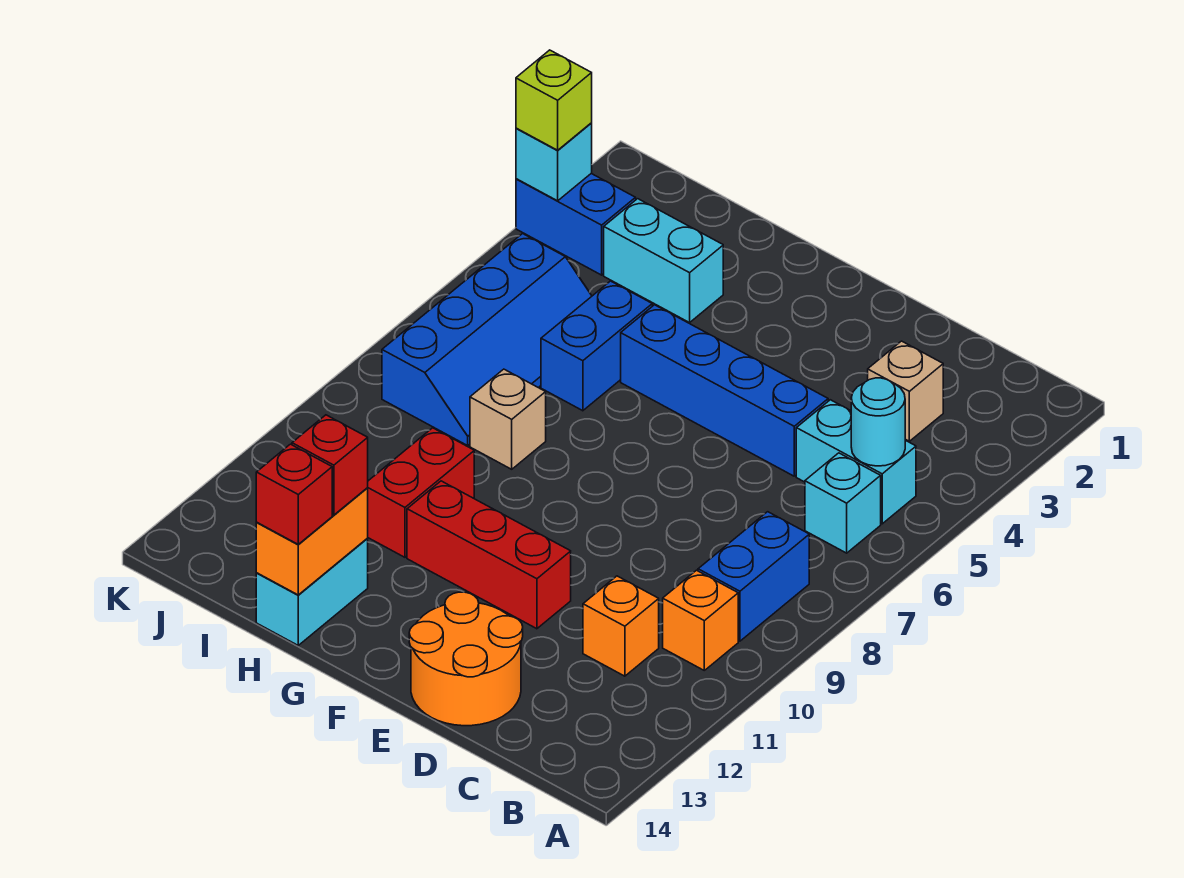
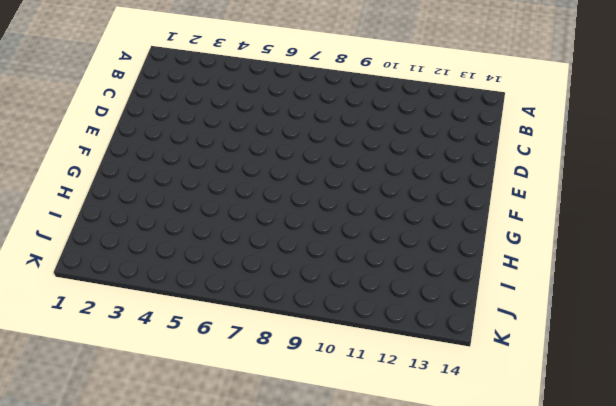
none -> cyan 1x2 brick [796,400,916,524]
none -> cyan 1x1 brick [805,453,881,553]
none -> blue 1x2 brick [698,512,809,641]

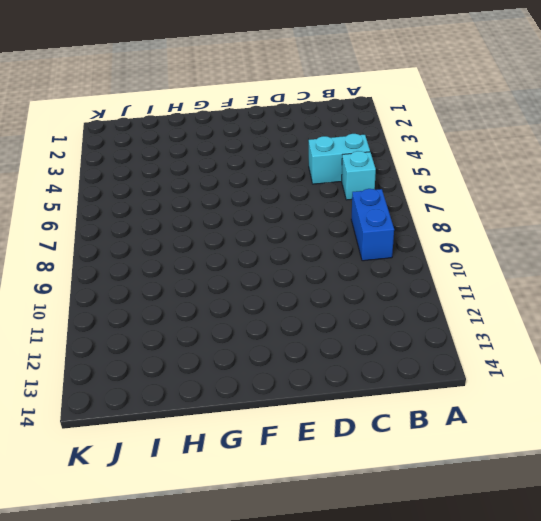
none -> orange 1x1 brick [663,570,738,670]
none -> tan 1x1 brick [868,341,943,441]
none -> orange 1x1 brick [583,576,659,676]

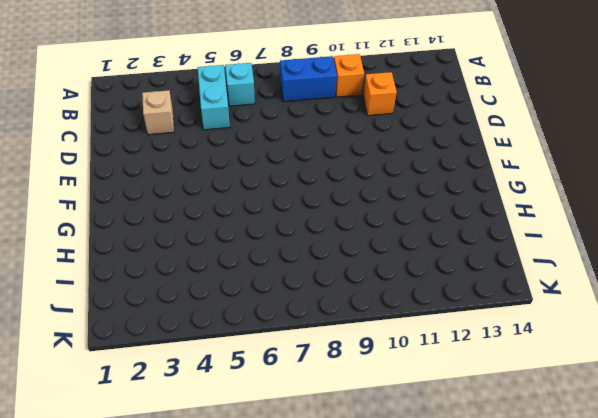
none -> blue 1x4 brick [621,305,828,476]
none -> orange 2x2 round brick [409,592,523,726]
none -> red 1x3 brick [407,481,571,629]

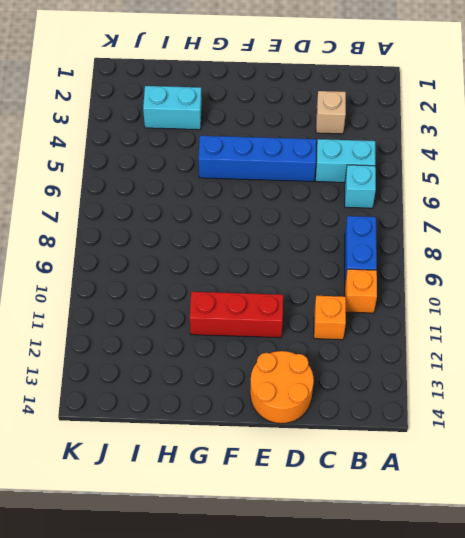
none -> blue 1x2 brick [541,281,652,411]
none -> tan 1x1 brick [470,369,546,469]
none -> red 1x2 brick [368,428,474,557]

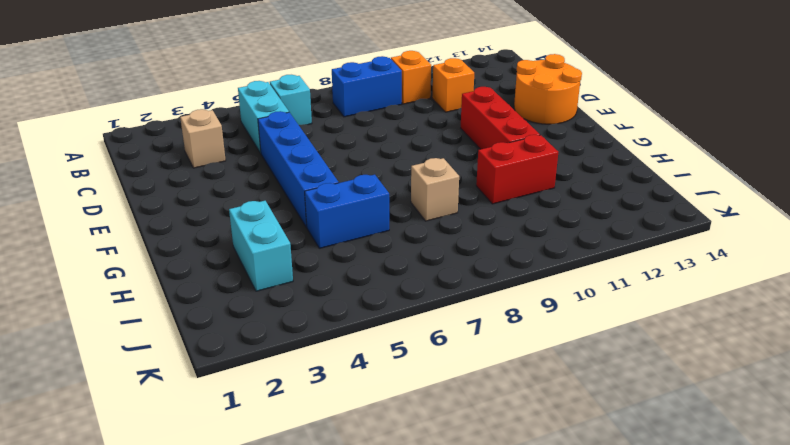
none -> cyan 1x2 brick [256,539,368,645]
none -> blue 2x4 slope [382,234,592,445]
none -> blue 1x2 brick [516,174,636,275]

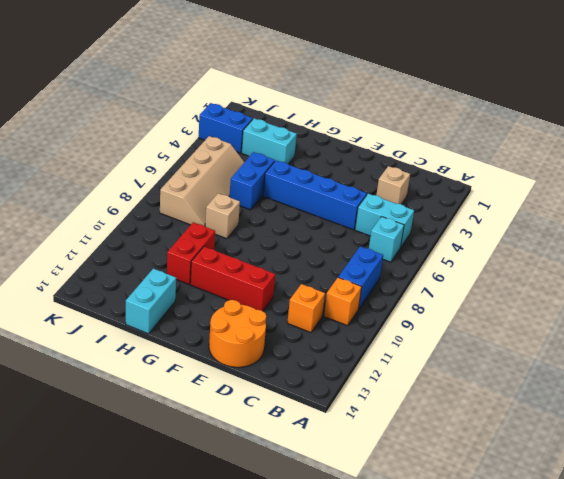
tan 2x4 slope [160,136,244,226] -> blue 2x4 slope [382,234,592,445]
none -> cyan 1x1 round brick [851,378,905,466]
none -> orange 1x2 brick [256,488,368,595]
none -> cyan 1x1 brick [516,123,592,201]

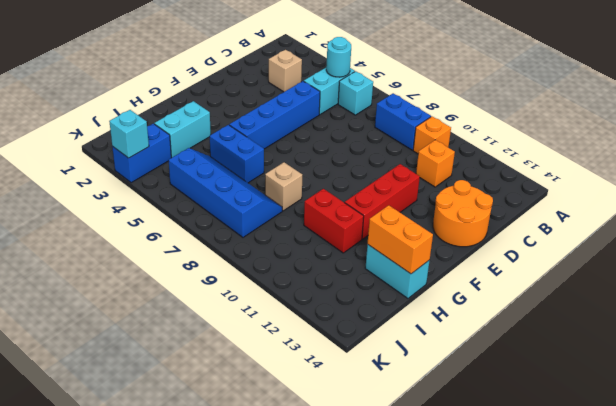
none -> red 1x1 brick [292,415,368,515]
none -> red 1x1 brick [256,444,332,545]
none -> lime 1x1 brick [516,50,592,150]

